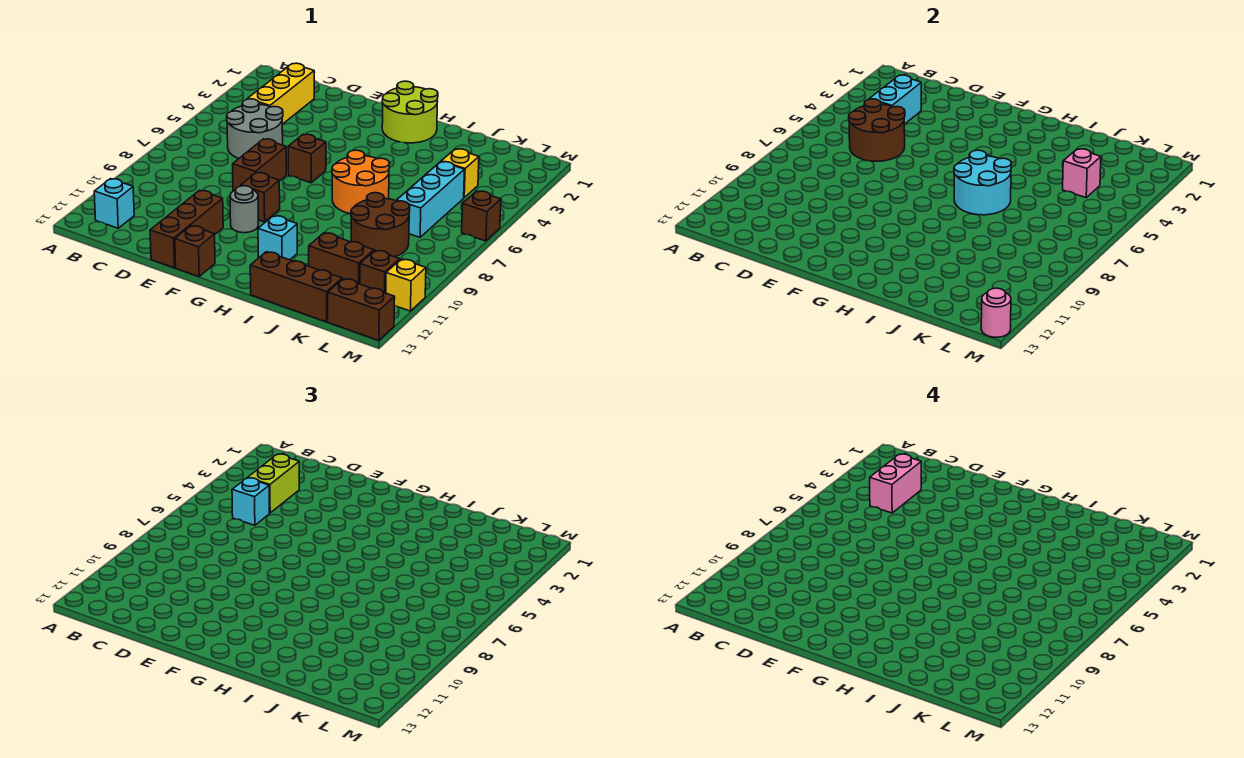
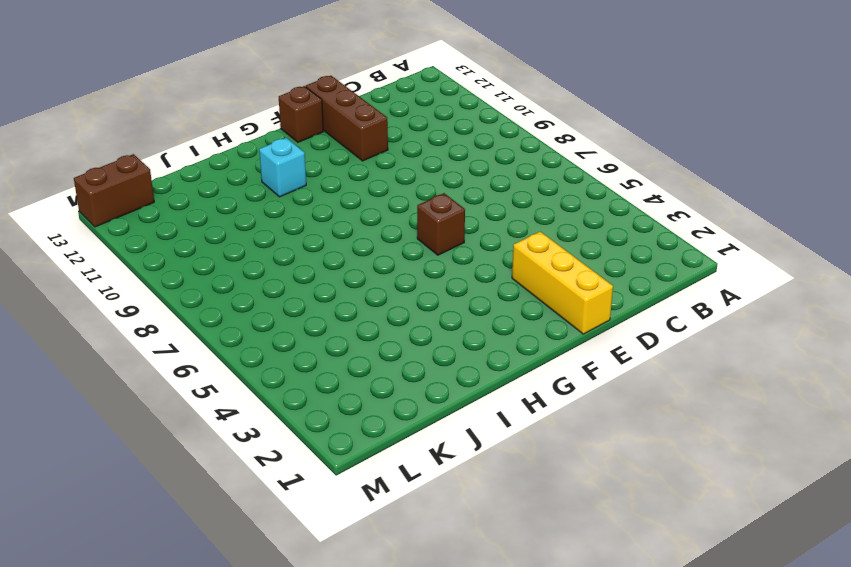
yellow 1x3 brick [512,232,613,334] -> yellow 1x3 brick moved to [248,63,314,124]
none -> cyan 1x1 brick [94,179,134,228]
none -> grey 2x2 round brick [227,99,283,159]
none -> brown 1x2 brick [233,139,286,191]

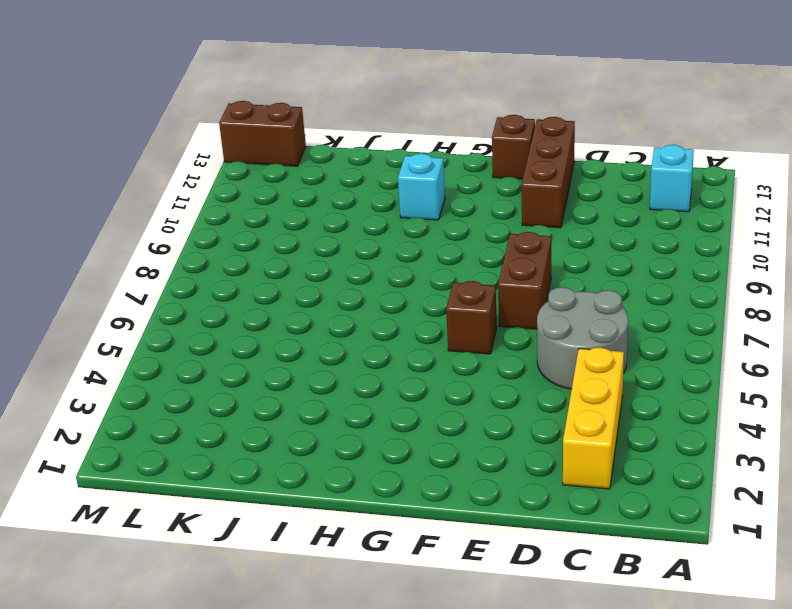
none -> brown 1x1 brick [241,173,280,222]
none -> grey 1x1 round brick [230,186,258,233]
none -> lime 2x2 round brick [382,81,438,143]

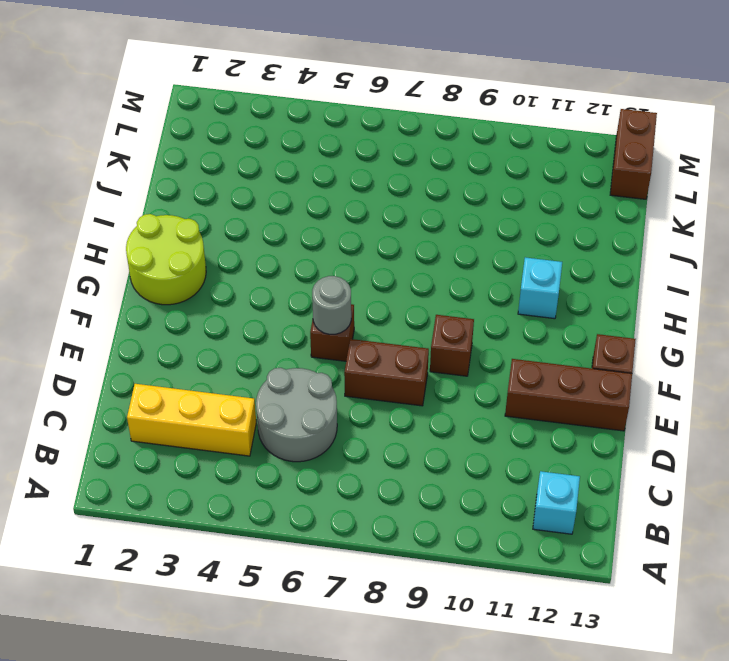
grey 1x1 round brick [312,276,351,334] -> grey 1x1 round brick moved to [230,186,258,233]
none -> orange 2x2 round brick [332,150,390,214]
none -> brown 1x3 brick [250,252,342,322]
none -> brown 2x2 round brick [351,193,410,257]

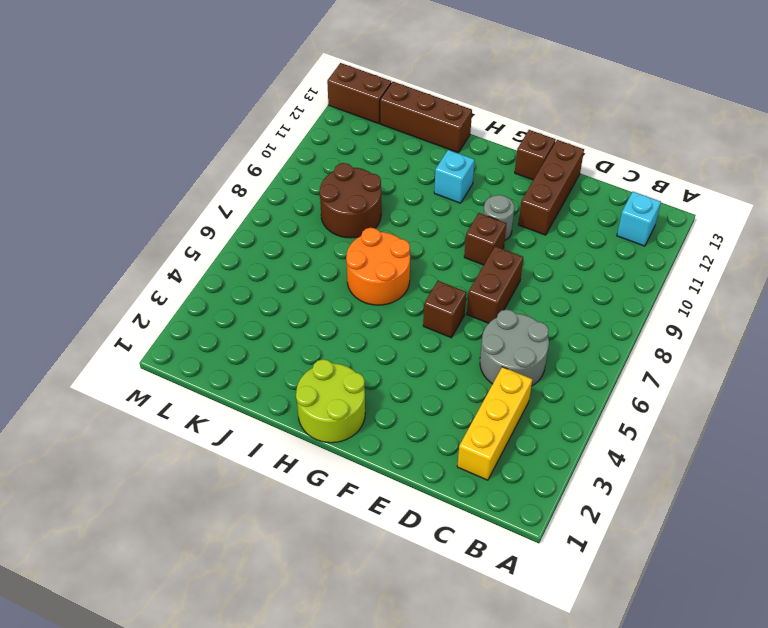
none -> brown 1x2 brick [309,233,374,284]
none -> yellow 1x1 brick [441,149,479,197]
none -> cyan 1x3 brick [397,162,464,237]

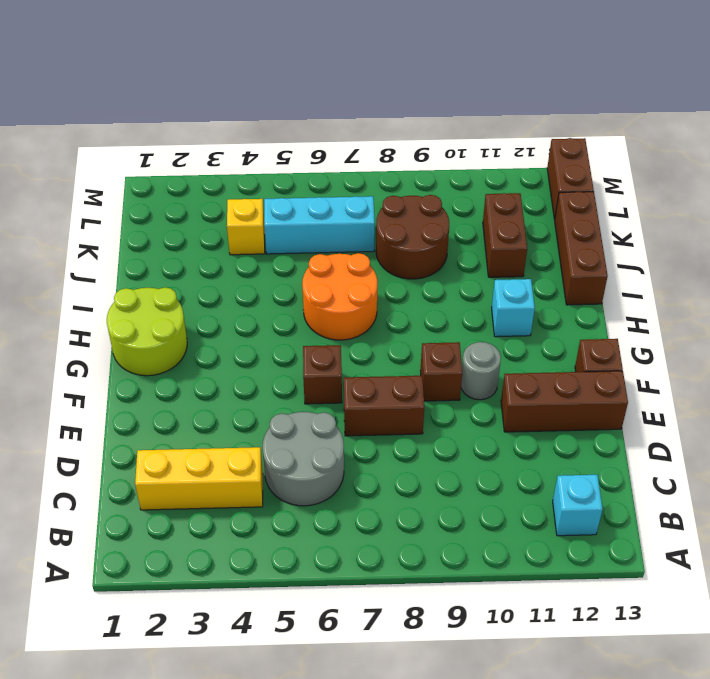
none -> brown 1x1 brick [360,250,400,293]
none -> brown 1x1 brick [462,191,501,241]
none -> yellow 1x1 brick [386,259,426,311]

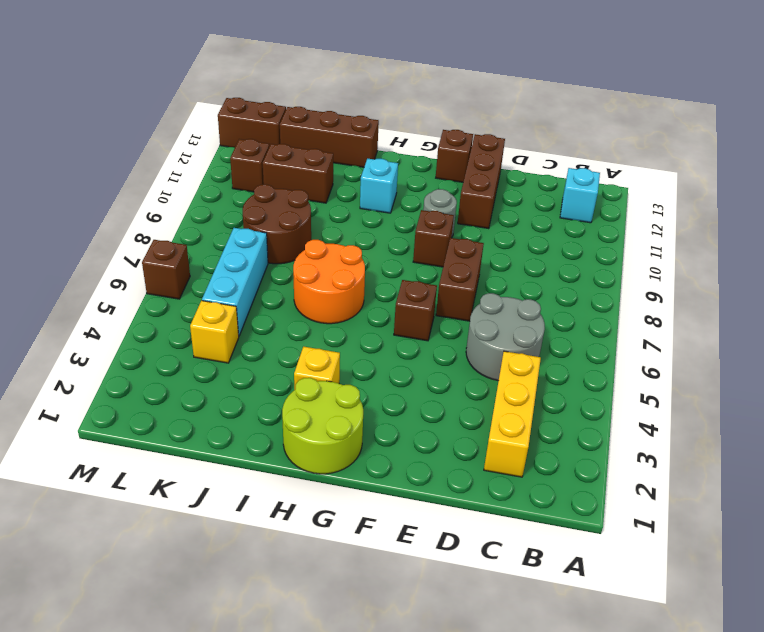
yellow 1x1 brick [294,347,340,390] -> yellow 1x1 brick moved to [386,259,426,311]
none -> cyan 1x2 brick [870,75,921,124]
none -> brown 2x2 round brick [849,99,905,161]
none -> cyan 2x2 round brick [954,150,1012,215]

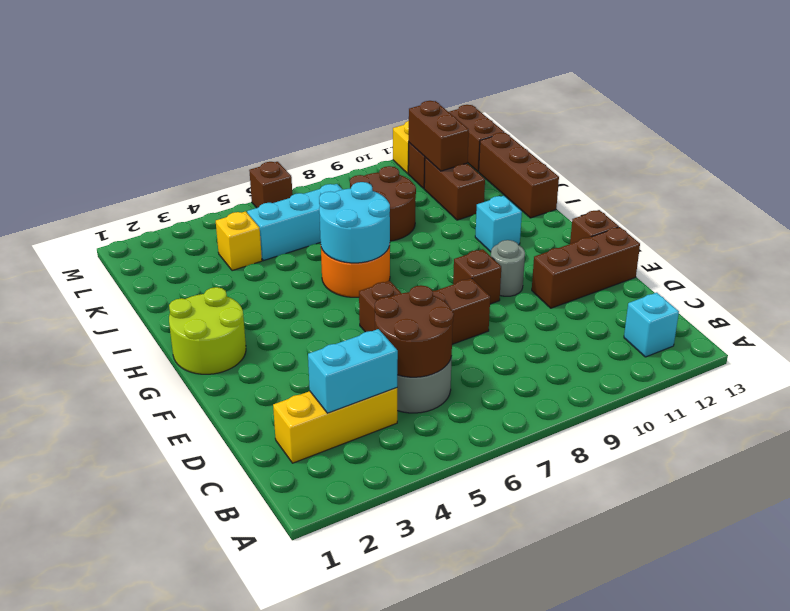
brown 1x2 brick [409,101,469,171] -> none
none -> pink 1x1 brick [1063,149,1101,198]
none -> pink 1x1 round brick [981,288,1011,337]
none -> lime 1x2 brick [248,454,299,513]

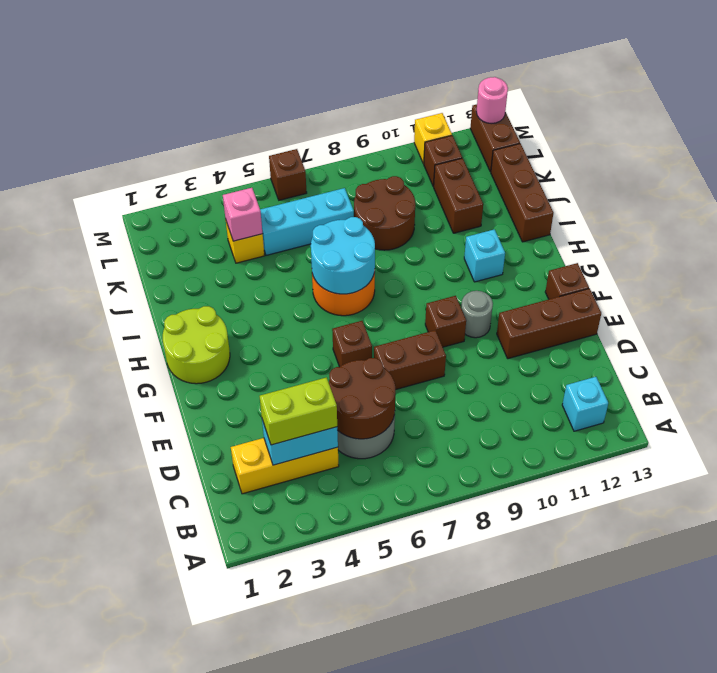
none -> cyan 1x1 brick [232,478,269,525]
none -> pink 1x2 brick [870,454,921,513]

